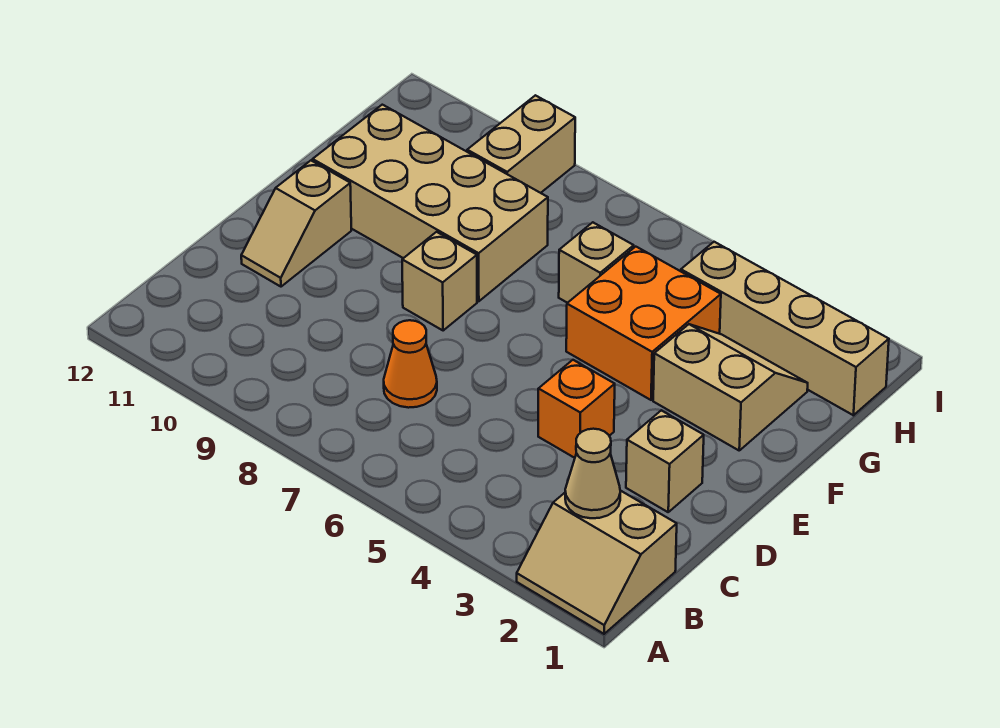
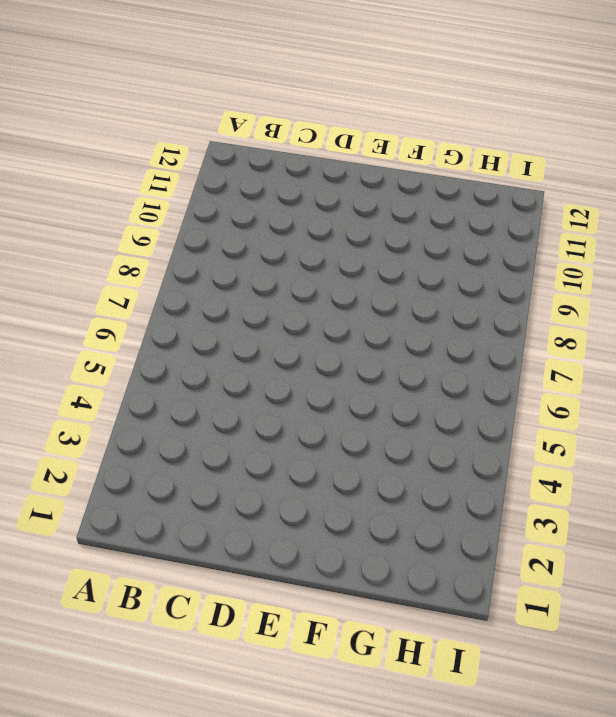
none -> tan 2x2 slope [517,491,677,634]
none -> orange 1x1 cone [384,320,437,408]
none -> tan 1x1 brick [626,410,704,512]

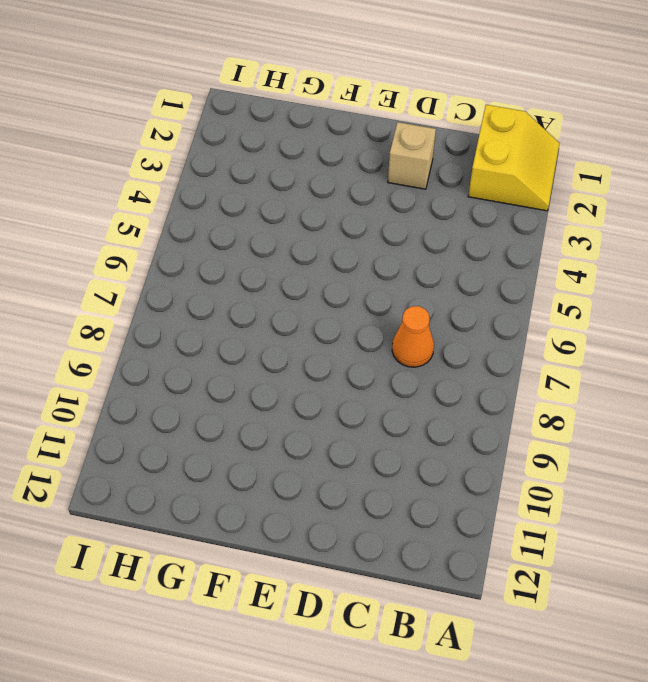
yellow 2x2 slope [468,105,560,211] -> tan 2x2 slope [517,491,677,634]
none -> orange 1x1 brick [538,360,615,458]
none -> tan 1x2 slope [241,161,351,287]
none -> tan 1x1 brick [402,232,477,331]

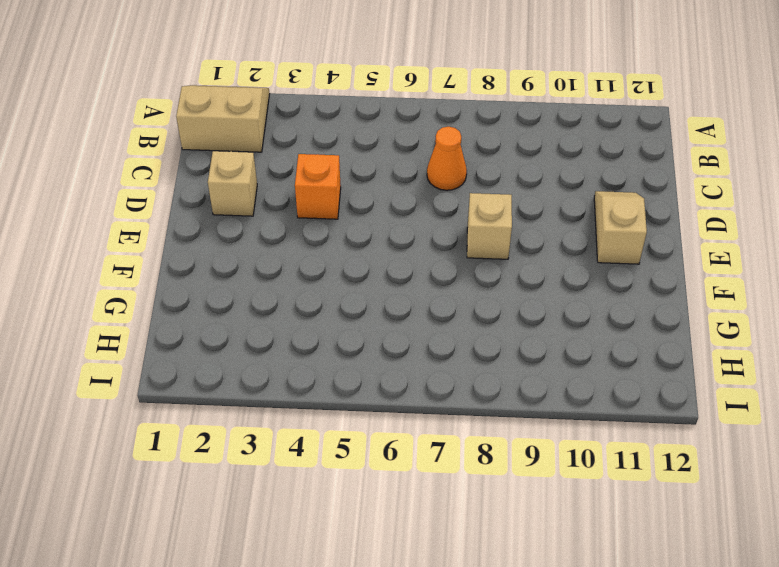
none -> tan 2x2 slope [653,324,808,450]
none -> orange 2x2 brick [566,247,721,400]
none -> tan 2x4 brick [313,105,548,301]

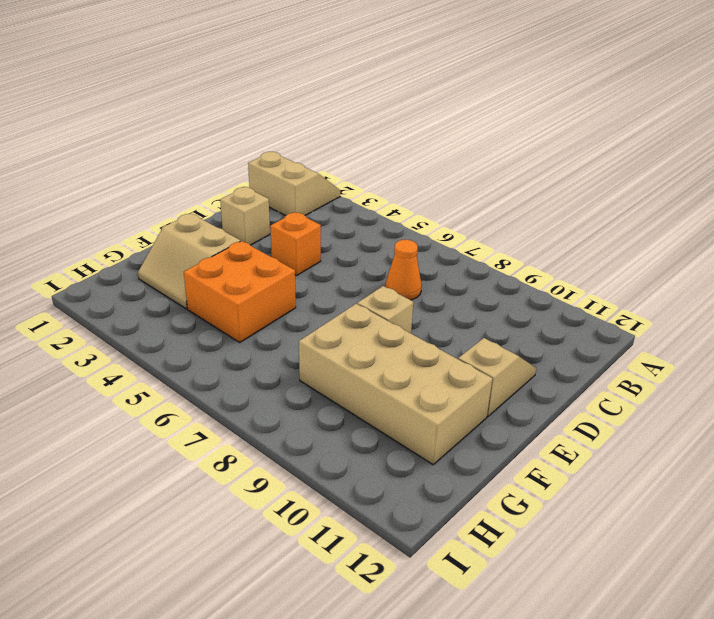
none -> tan 1x1 brick [559,222,634,303]
none -> tan 1x4 brick [681,242,889,415]
none -> tan 1x2 brick [467,95,575,193]

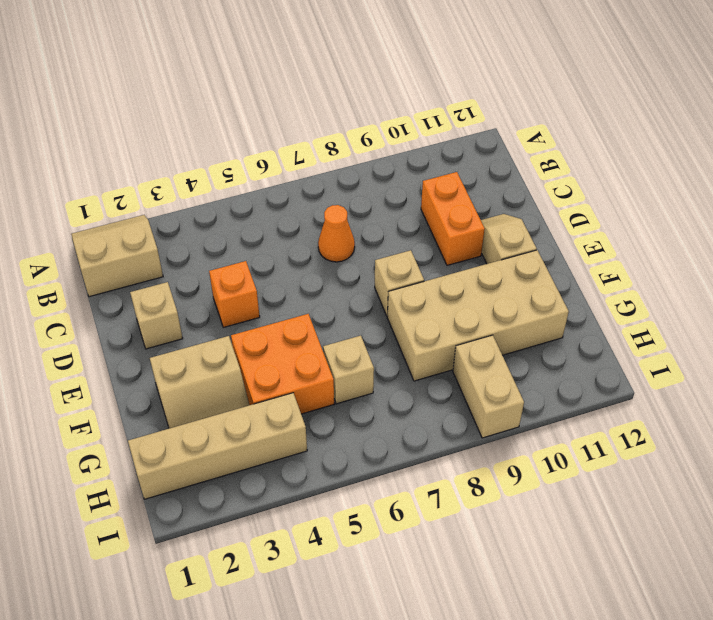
orange 1x2 brick [421,172,485,265] -> none
none -> tan 1x1 cone [565,429,620,518]

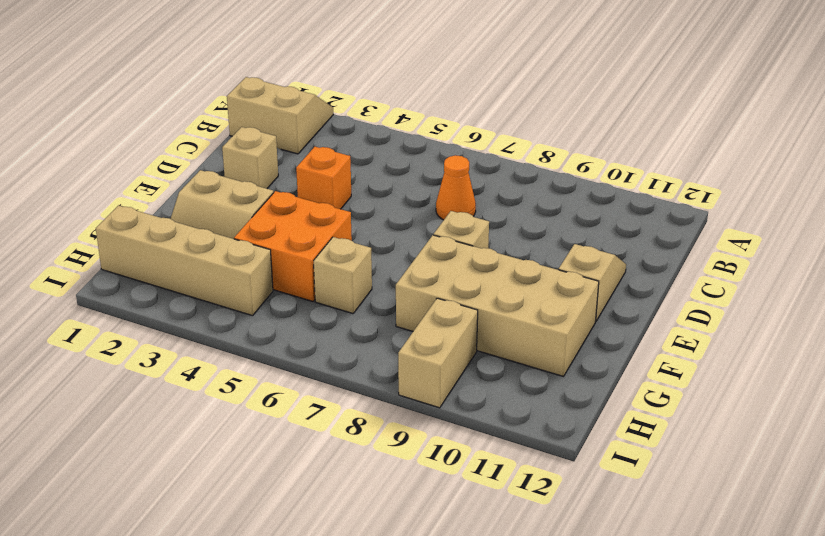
none -> tan 1x1 cone [565,429,620,518]

